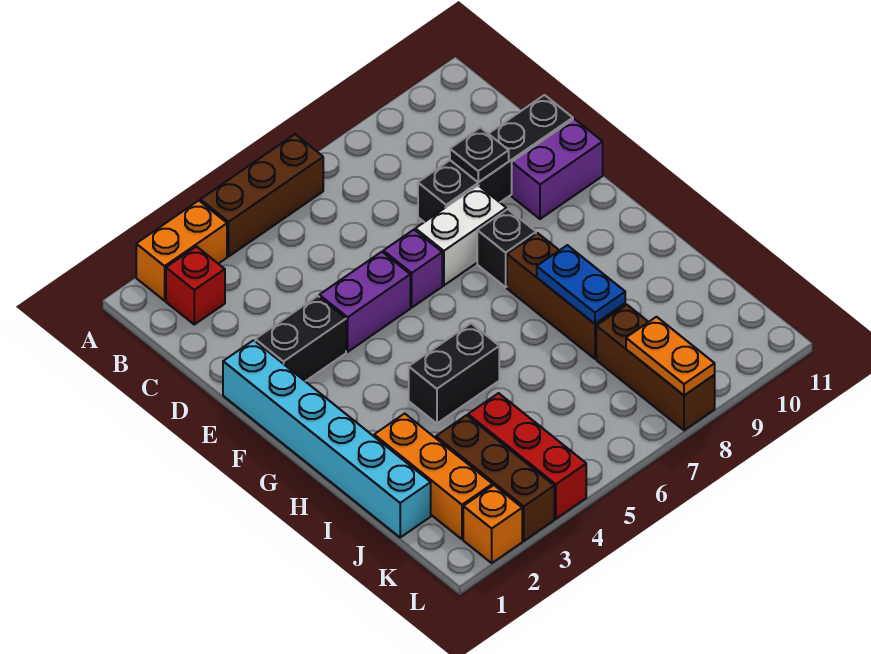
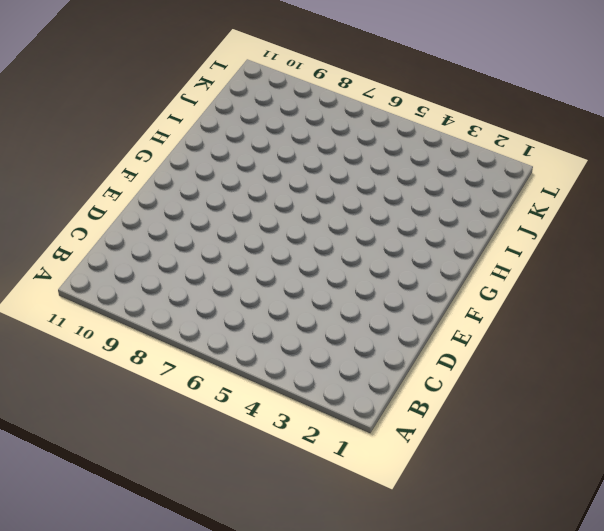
none -> orange 1x2 brick [136,201,227,301]
none -> brown 1x3 brick [200,134,323,256]
none -> red 1x1 brick [166,247,225,324]

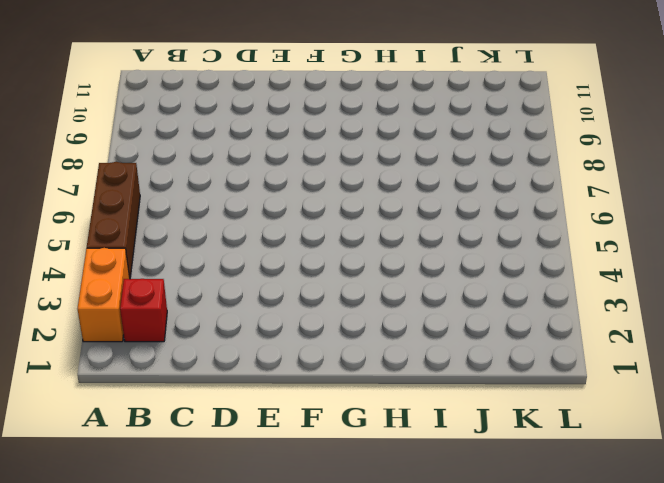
none -> black 1x4 brick [418,95,573,222]
none -> cyan 1x6 brick [223,340,431,537]
none -> black 1x2 brick [255,296,346,381]

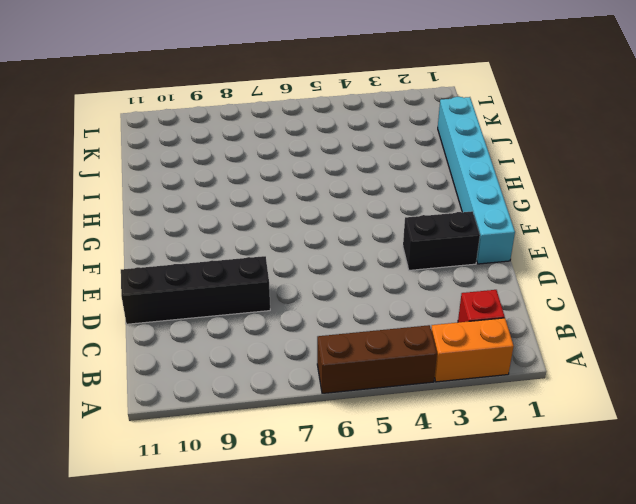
none -> purple 1x2 brick [319,252,410,352]
none -> purple 1x1 brick [383,230,442,307]
none -> white 1x2 brick [416,185,506,285]

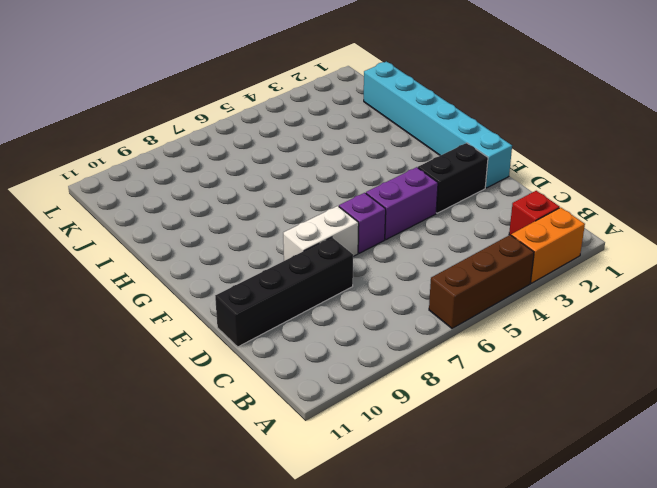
none -> purple 1x2 brick [512,119,603,219]
none -> black 1x1 brick [477,209,536,287]
none -> brown 1x3 brick [507,233,625,359]

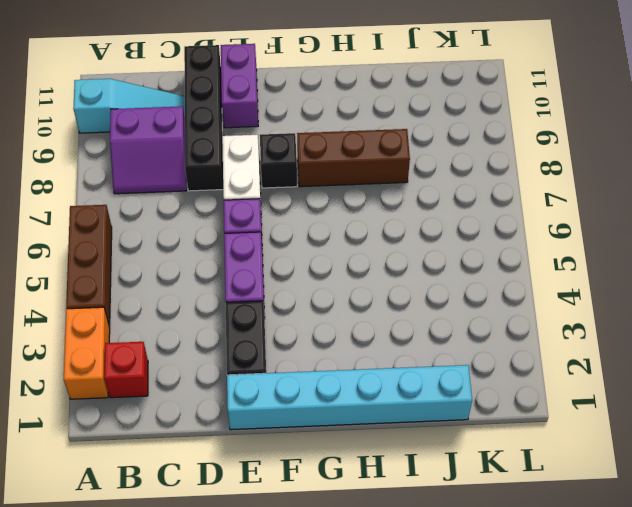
cyan 1x3 slope [73,79,185,133] -> none
purple 2x2 slope [110,106,186,194] -> none
none -> black 1x2 brick [409,323,499,423]
none -> orange 1x3 brick [374,413,492,539]
none -> brown 1x3 brick [436,415,554,541]

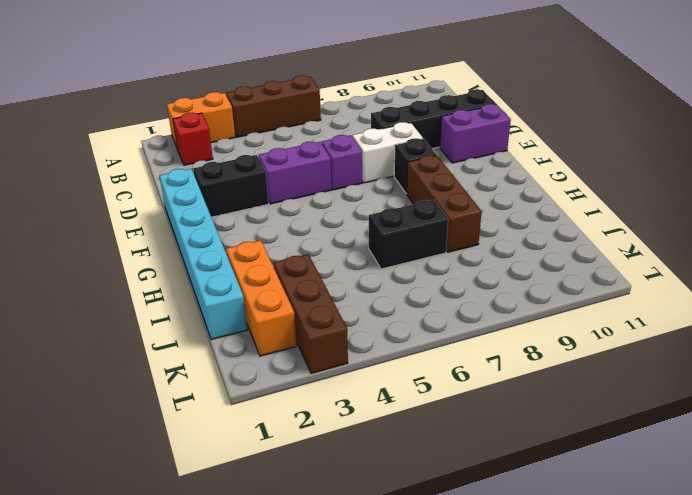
black 1x2 brick [369,200,448,269] -> black 1x2 brick moved to [409,323,499,423]
none -> red 1x3 brick [468,393,586,519]
none -> brown 1x3 brick [596,305,715,430]
none -> orange 1x1 brick [463,485,522,563]

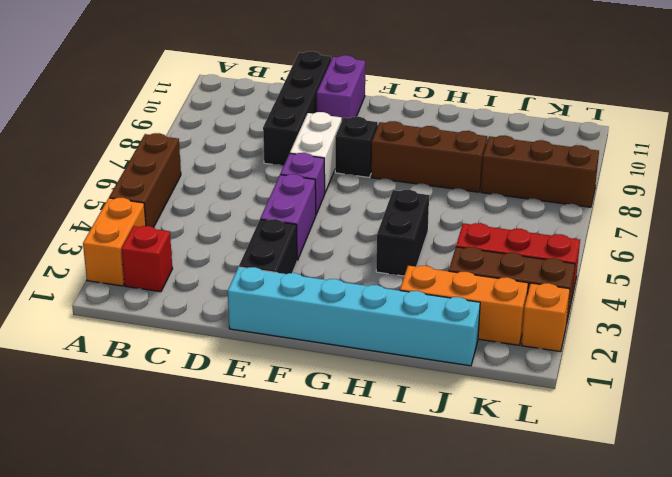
none -> black 1x1 plate [450,128,509,182]
none -> blue 1x2 plate [537,245,625,324]
none -> orange 1x2 plate [626,317,715,395]

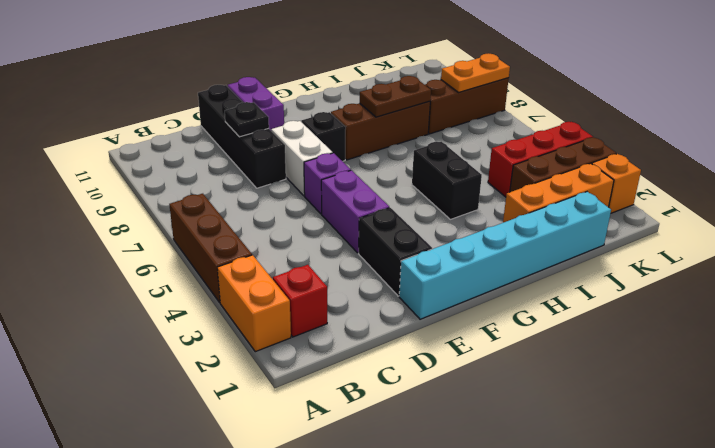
brown 1x2 plate [360,76,431,117] -> blue 1x2 plate [537,245,625,324]

